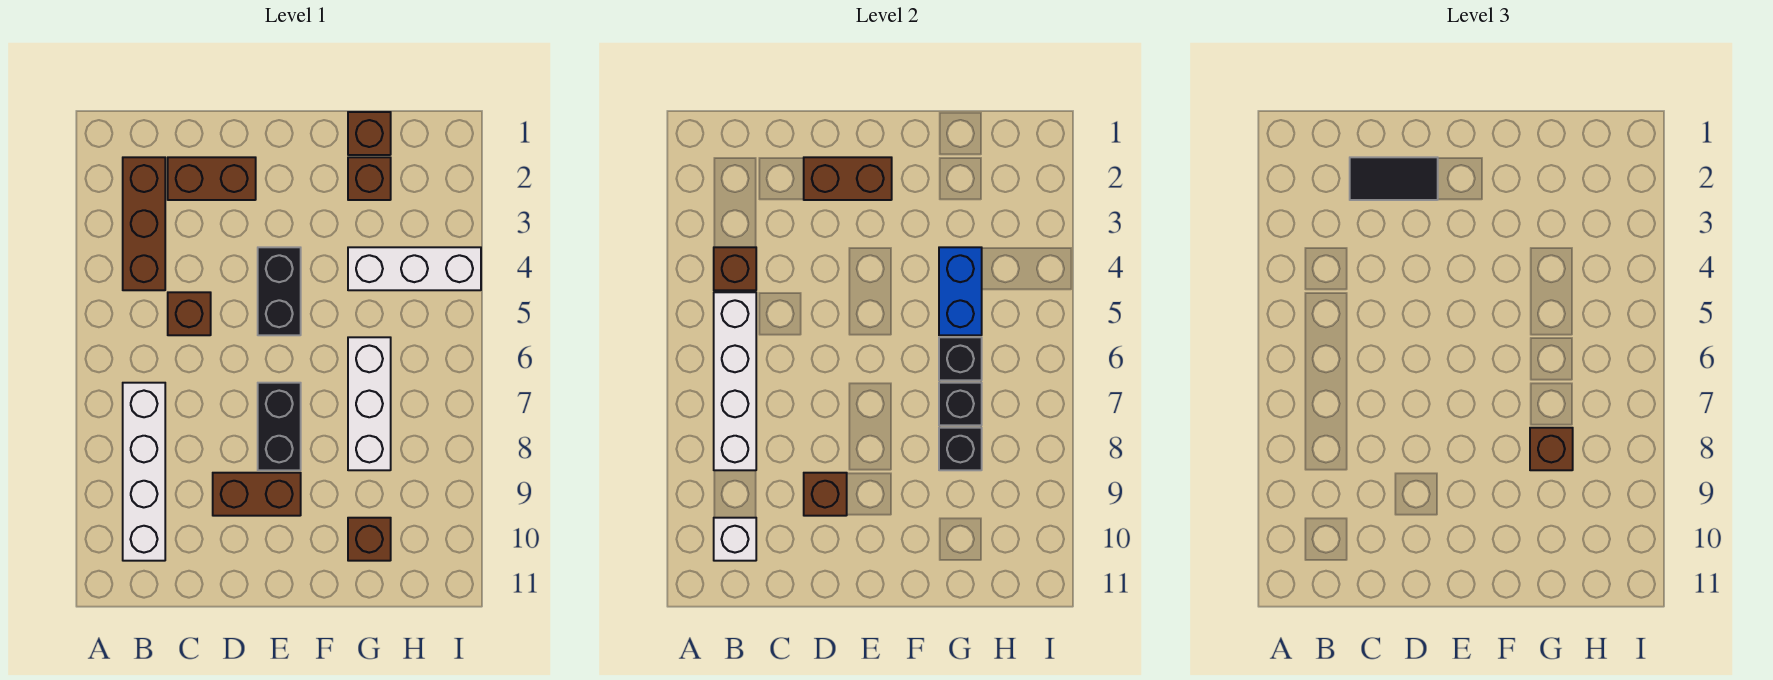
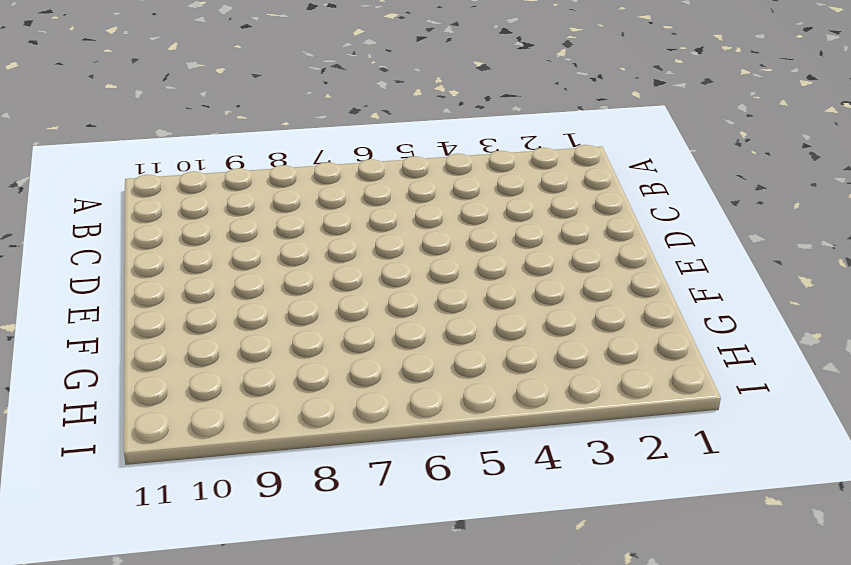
none -> brown 1x3 brick [123,157,165,290]
none -> white 1x4 brick [123,383,165,561]
none -> brown 1x2 brick [168,157,256,200]

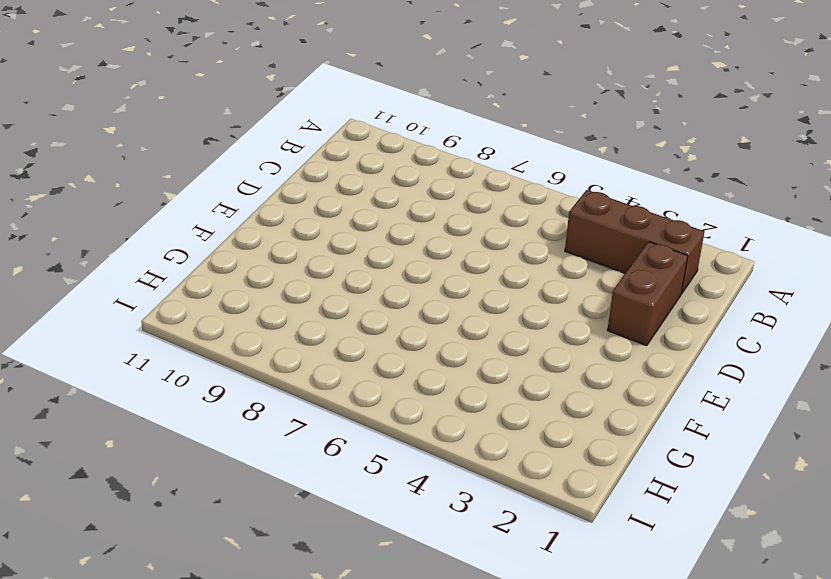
none -> white 1x4 brick [123,383,165,561]
none -> brown 1x1 brick [168,292,211,335]
none -> brown 1x2 brick [213,473,301,516]

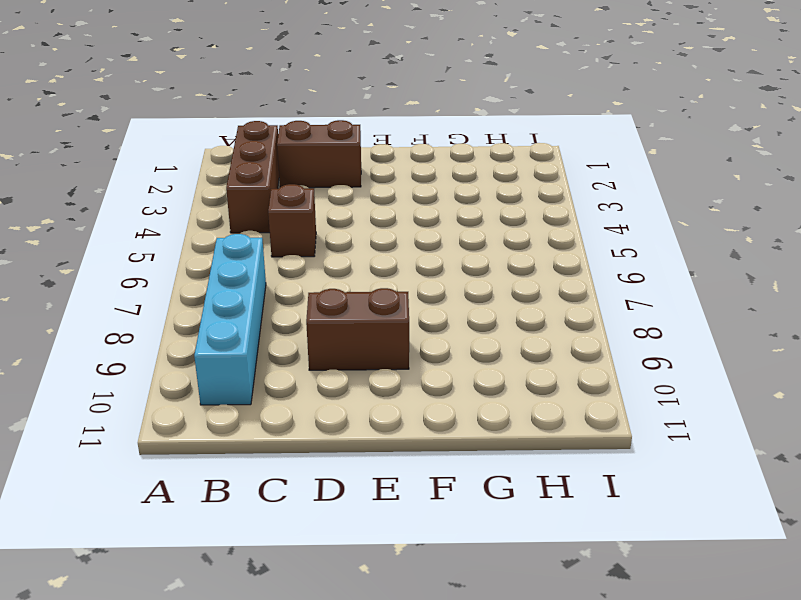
cyan 1x4 brick [194,234,266,405] -> white 1x4 brick [123,383,165,561]
none -> black 1x2 brick [258,247,301,335]
none -> black 1x2 brick [258,383,301,470]
none -> brown 1x1 brick [348,112,391,155]

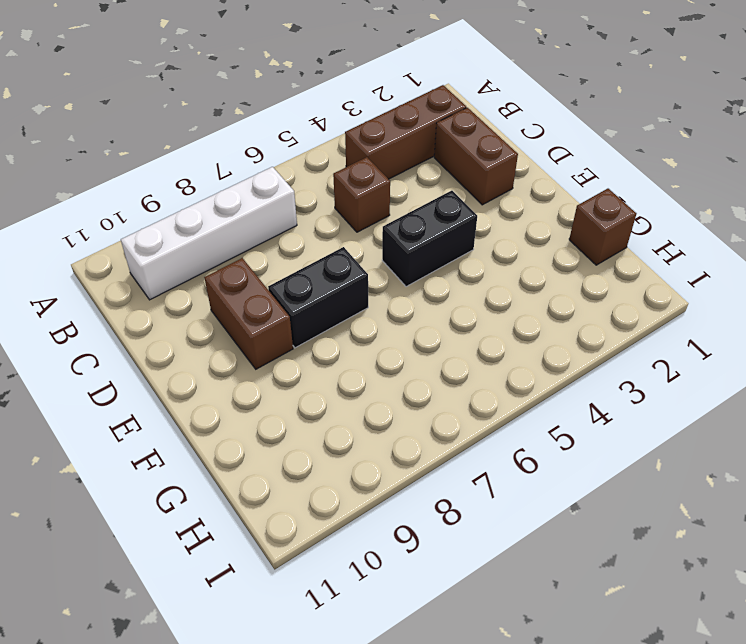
none -> brown 1x1 brick [348,157,391,200]
none -> white 1x3 brick [348,247,481,290]
none -> white 1x3 brick [348,337,391,470]

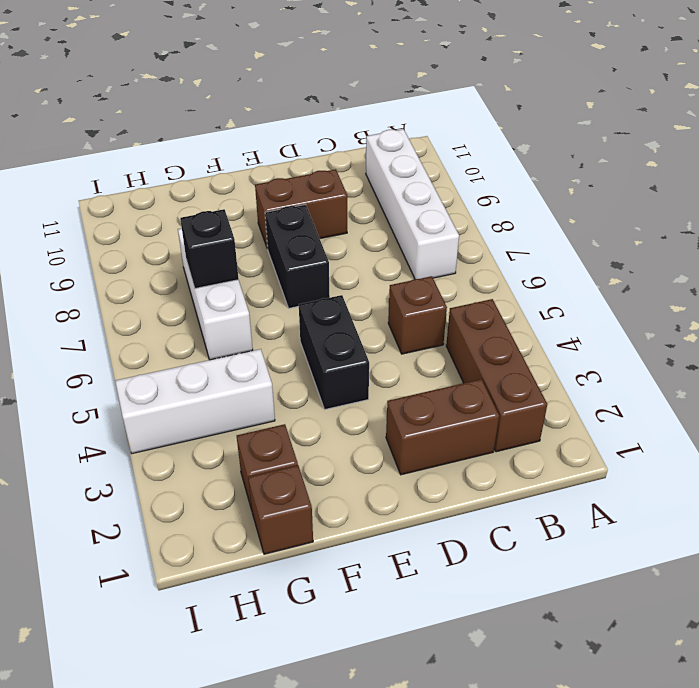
none -> brown 1x1 brick [348,518,391,561]
none -> brown 1x1 brick [714,247,756,290]
none -> white 1x4 brick [714,292,756,470]

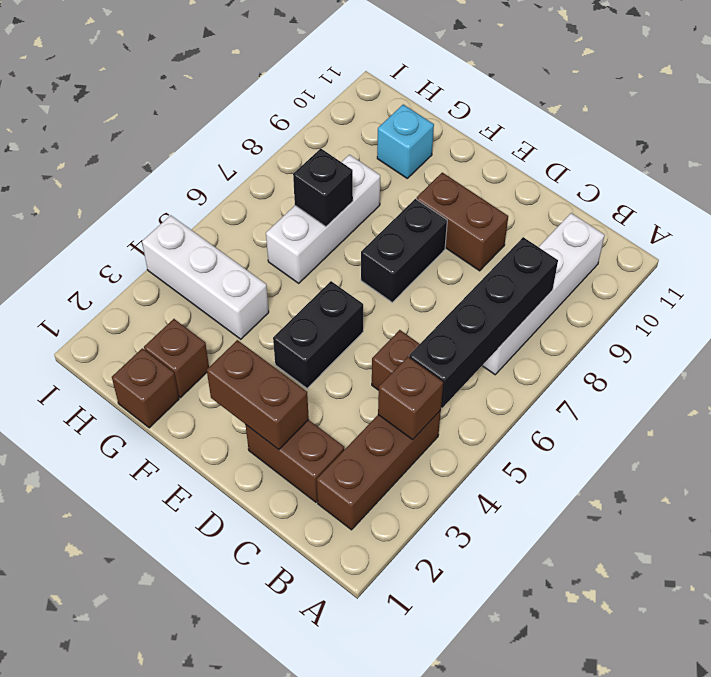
black 1x4 brick [409,237,558,408] -> white 1x4 brick [714,292,756,470]
cyan 1x1 brick [377,104,434,178] -> brown 1x1 brick [348,518,391,561]
none -> white 1x1 brick [714,518,756,561]
none -> brown 1x1 brick [804,473,847,516]
none -> blue 1x2 brick [939,247,982,335]

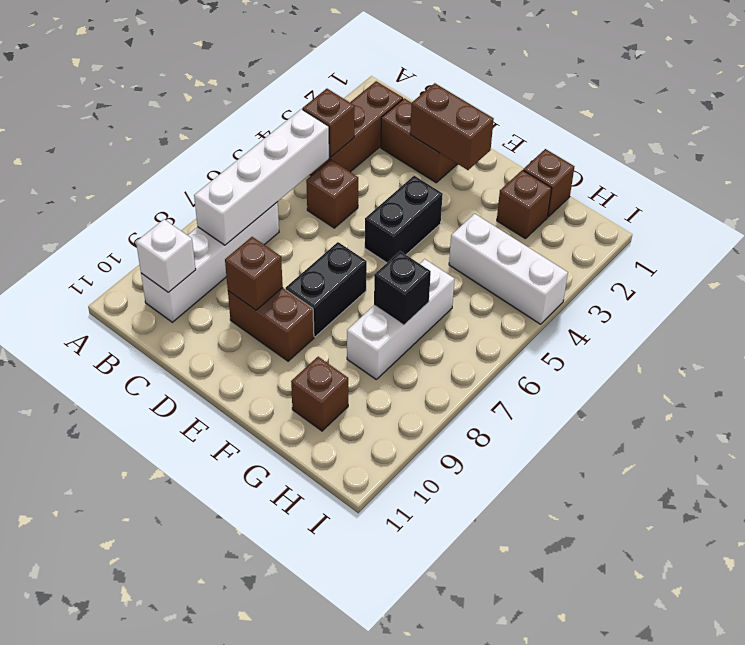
none -> blue 1x2 brick [939,247,982,335]
none -> black 1x1 brick [939,337,982,380]
none -> black 1x1 brick [939,428,982,470]

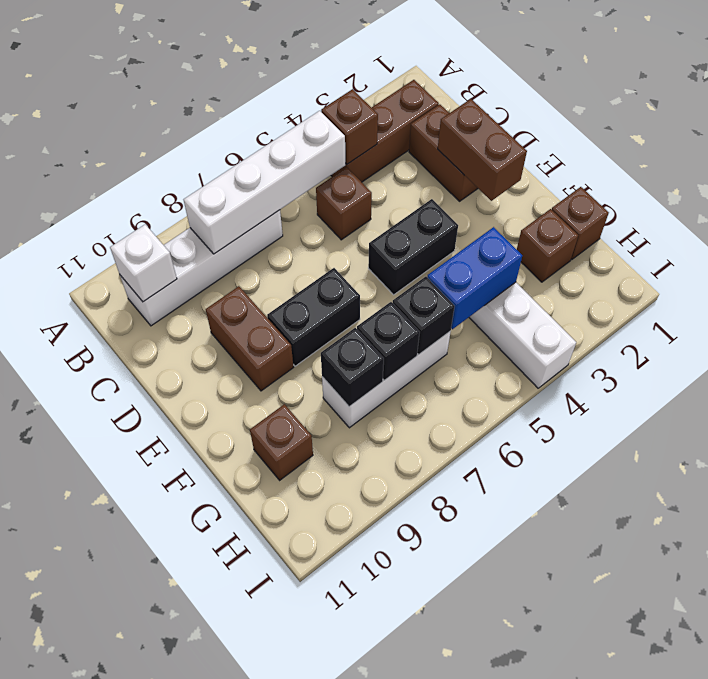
none -> brown 1x1 brick [804,473,847,516]
none -> black 1x2 tile [1350,157,1438,200]
none -> brown 1x1 brick [1530,428,1573,470]

